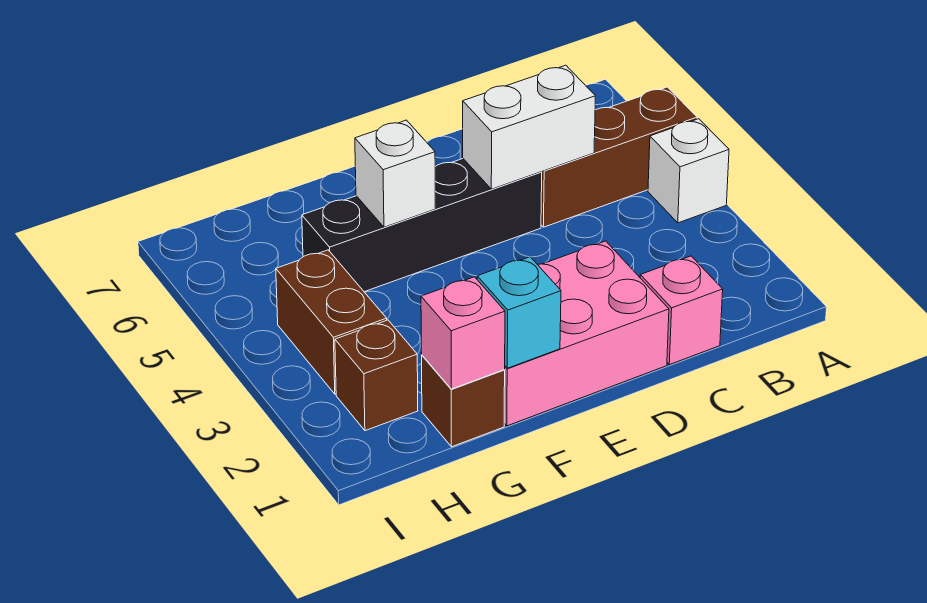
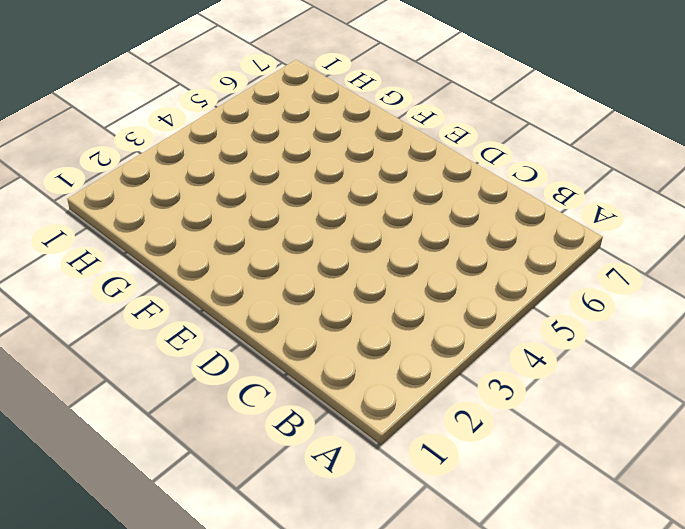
none -> white 1x1 brick [648,119,729,223]
none -> brown 1x3 brick [541,87,697,227]
none -> pink 1x1 brick [640,256,723,365]

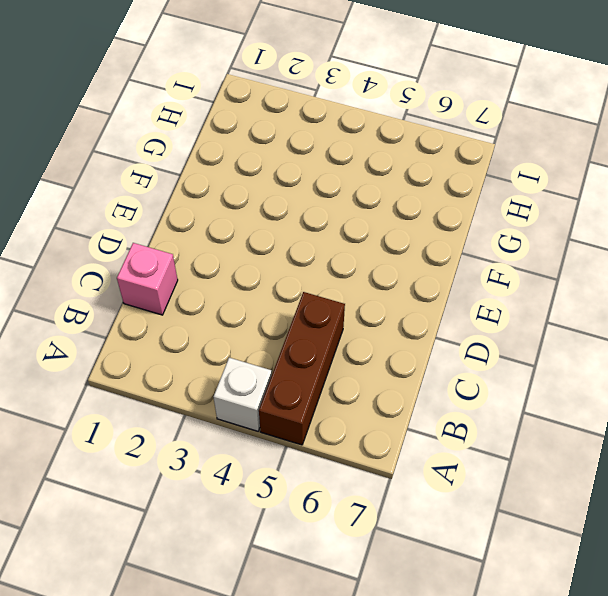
none -> pink 2x3 brick [504,241,669,426]
none -> black 1x4 brick [302,159,542,292]
none -> brown 1x1 brick [422,356,505,447]

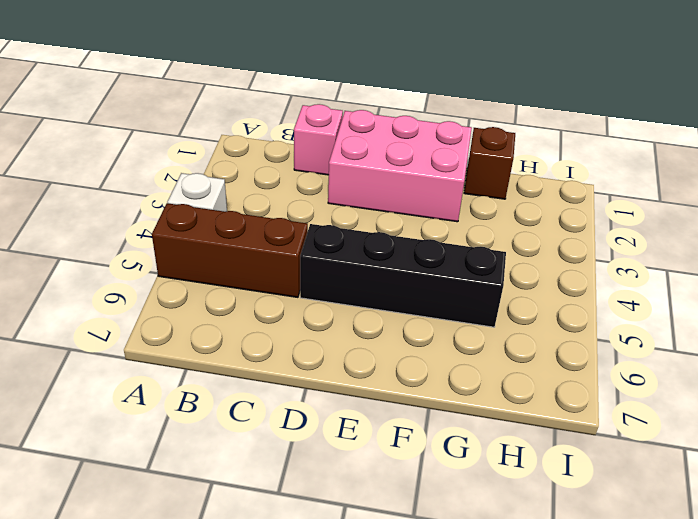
none -> brown 1x1 brick [335,320,418,431]
none -> brown 1x2 brick [276,250,387,394]
none -> white 1x2 brick [463,65,595,189]

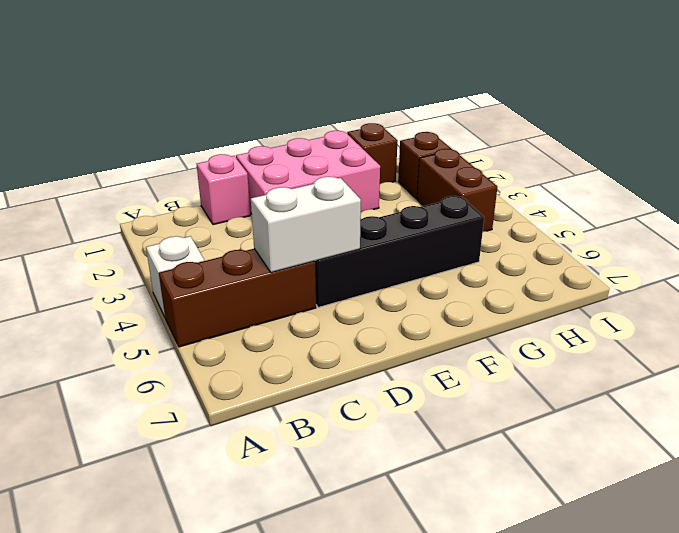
none -> cyan 1x1 brick [477,257,561,368]
none -> white 1x1 brick [355,120,435,227]
none -> pink 1x1 brick [421,277,505,389]

